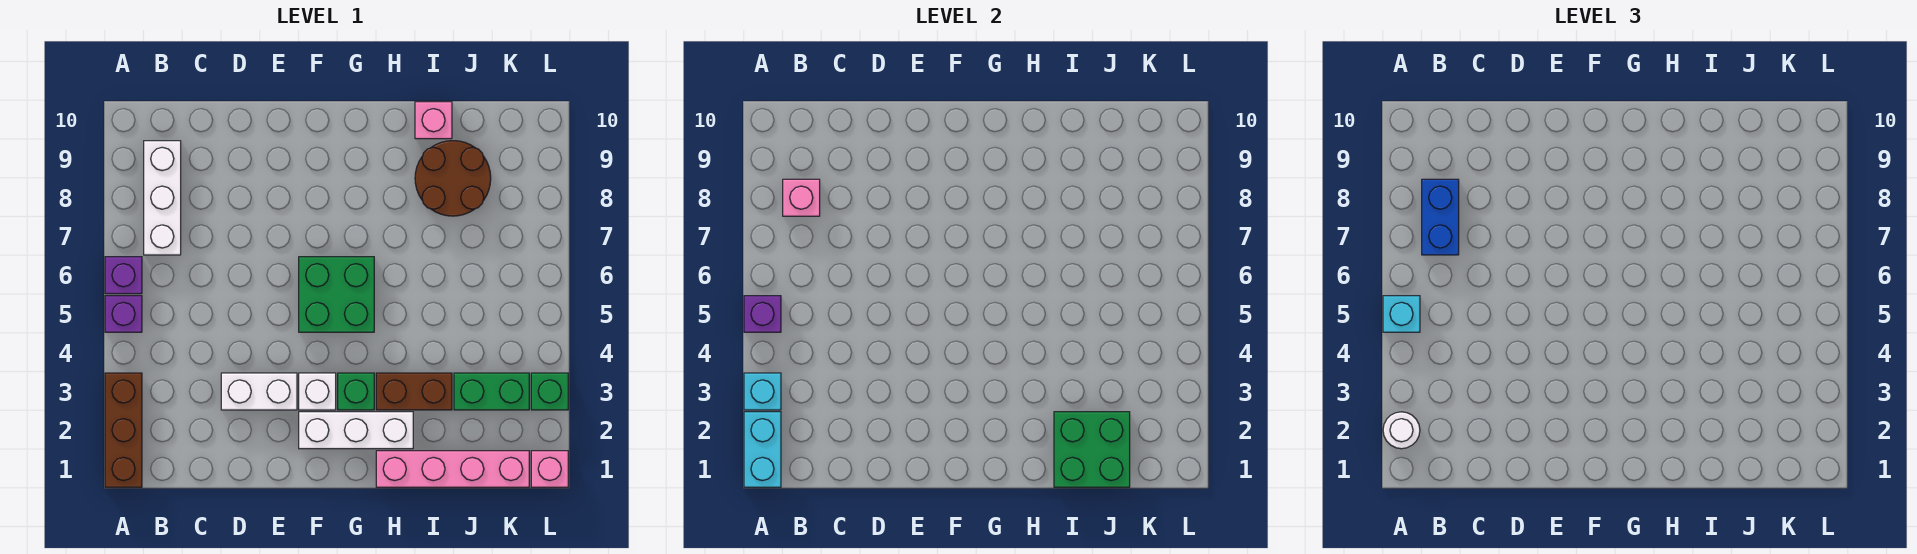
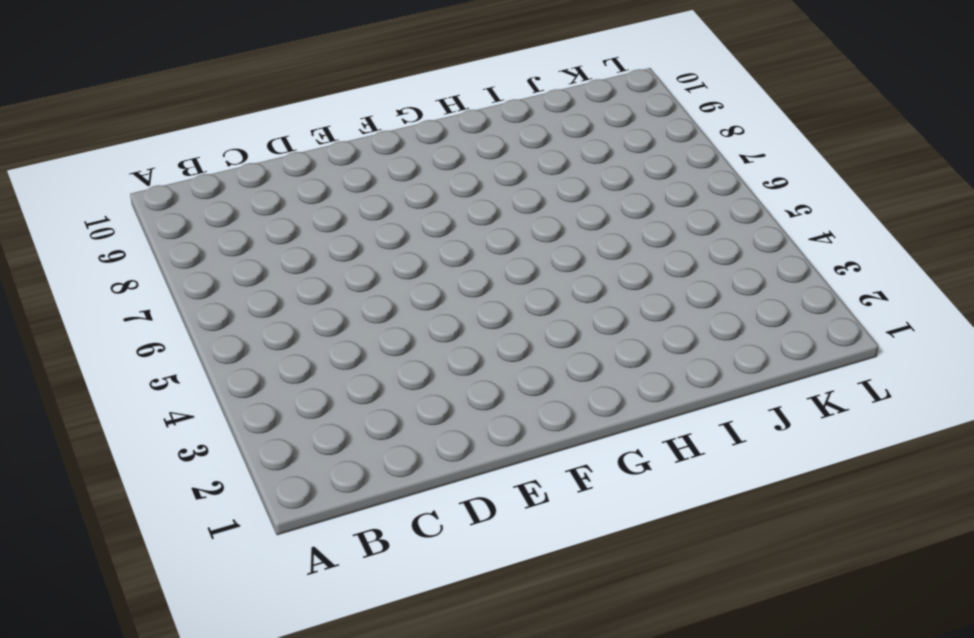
none -> brown 1x3 brick [105,373,142,487]
none -> purple 1x1 brick [105,296,142,332]
none -> purple 1x1 brick [105,257,142,294]

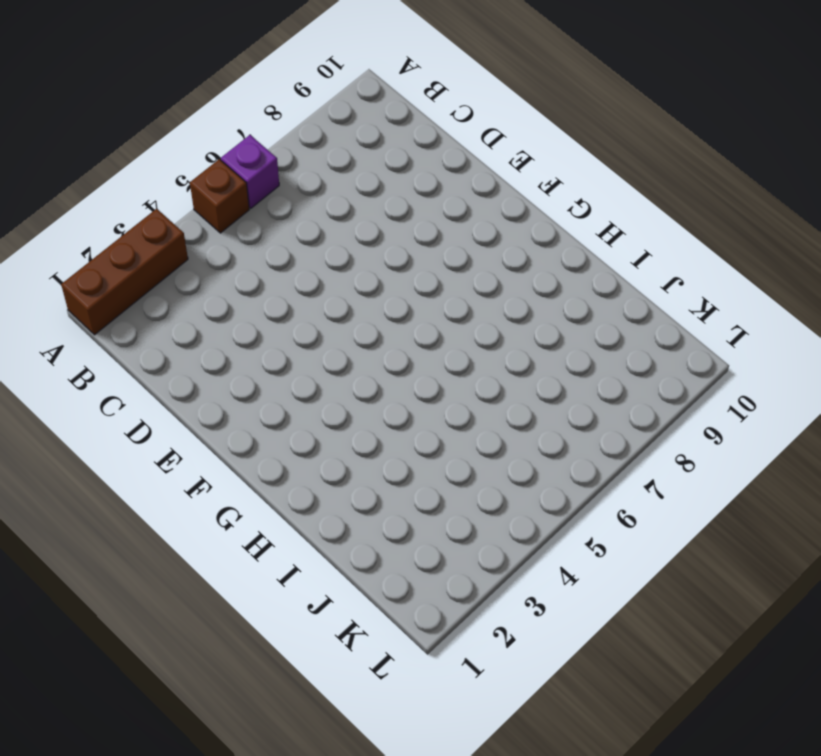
brown 1x1 brick [190,159,249,233] -> purple 1x1 brick [105,296,142,332]
none -> white 1x3 brick [144,141,181,255]
none -> white 1x2 brick [221,373,297,410]
none -> white 1x3 brick [299,412,413,449]

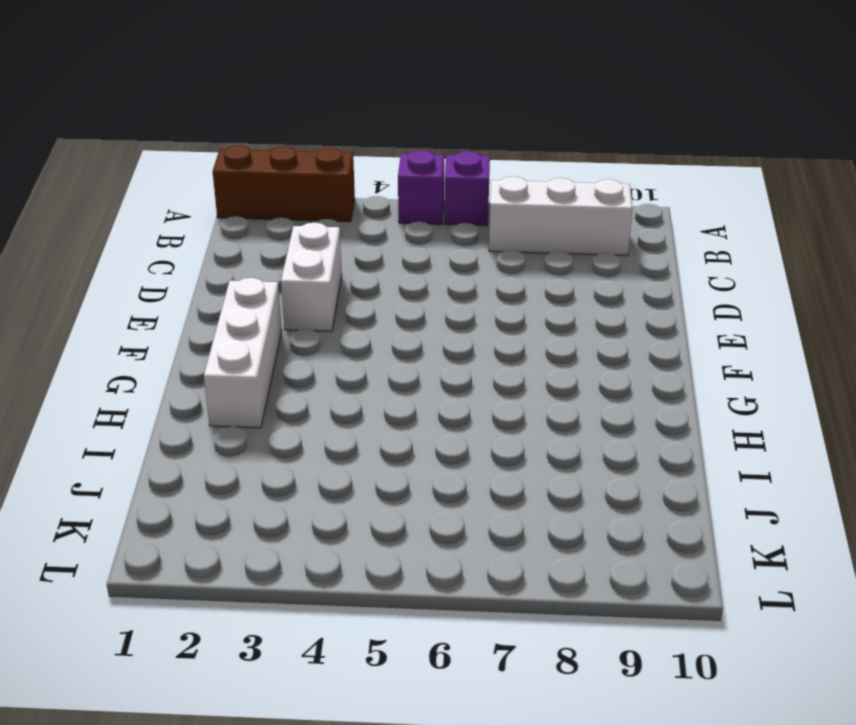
none -> white 1x1 brick [299,373,336,410]
none -> green 2x2 brick [299,257,374,332]
none -> green 1x1 brick [338,373,374,410]

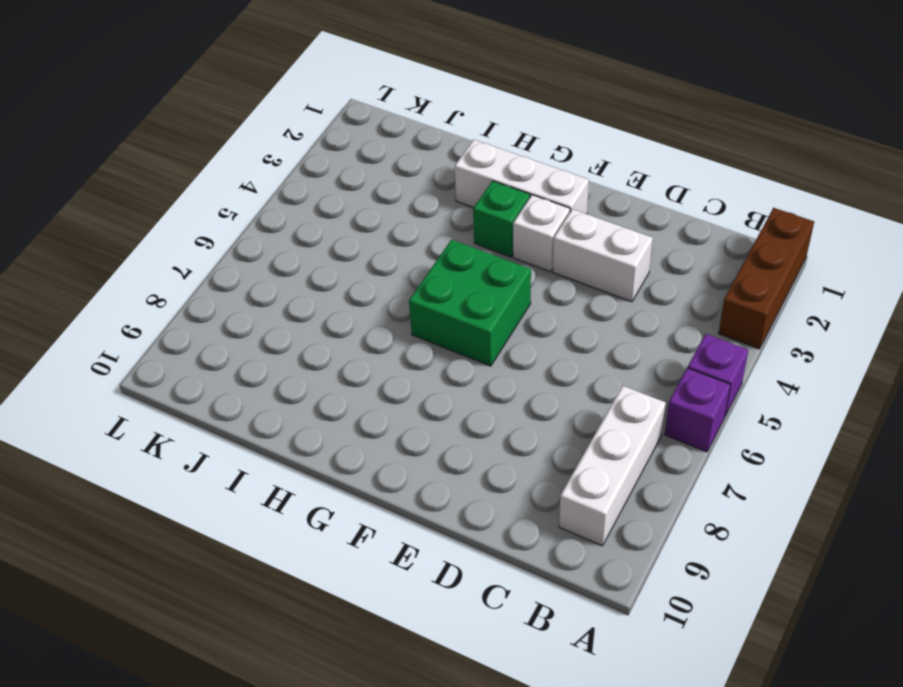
none -> pink 1x4 brick [376,451,529,487]
none -> brown 1x2 brick [376,373,452,410]
none -> brown 2x2 round brick [415,141,491,216]

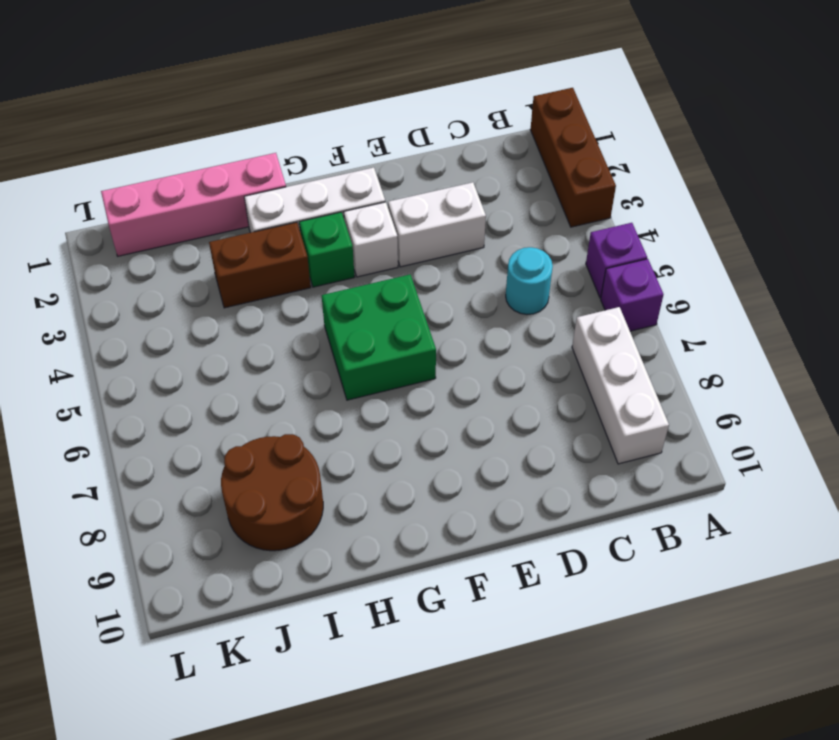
cyan 1x1 round brick [506,247,553,315] -> none
none -> pink 1x1 brick [415,102,452,139]
none -> green 1x2 brick [454,373,529,410]
none -> pink 1x1 brick [531,451,568,487]

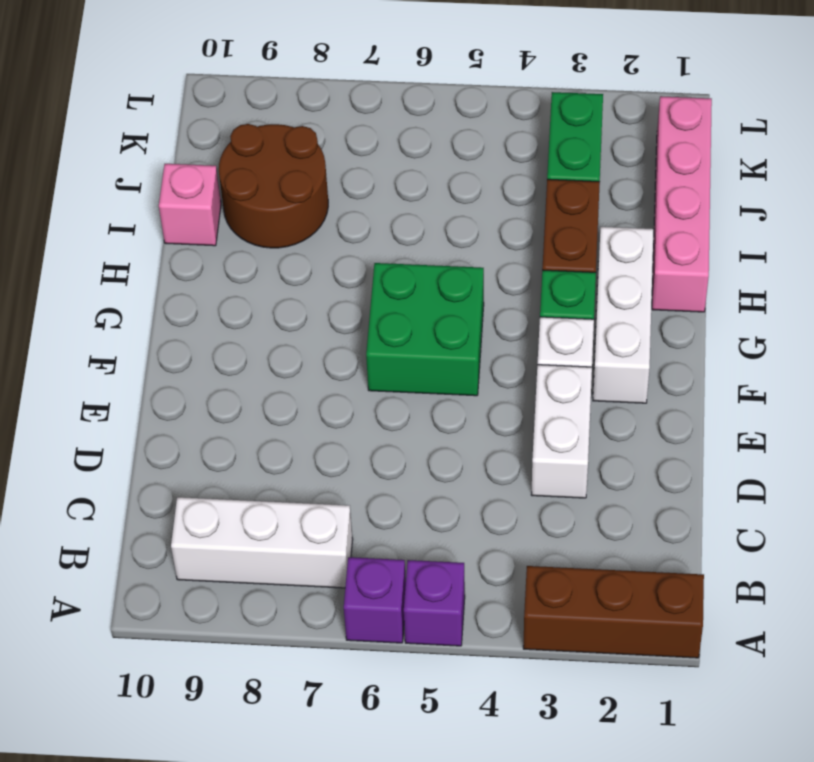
none -> pink 1x1 brick [531,451,568,487]
none -> green 1x1 brick [531,373,568,410]
none -> cyan 1x2 brick [744,412,781,487]

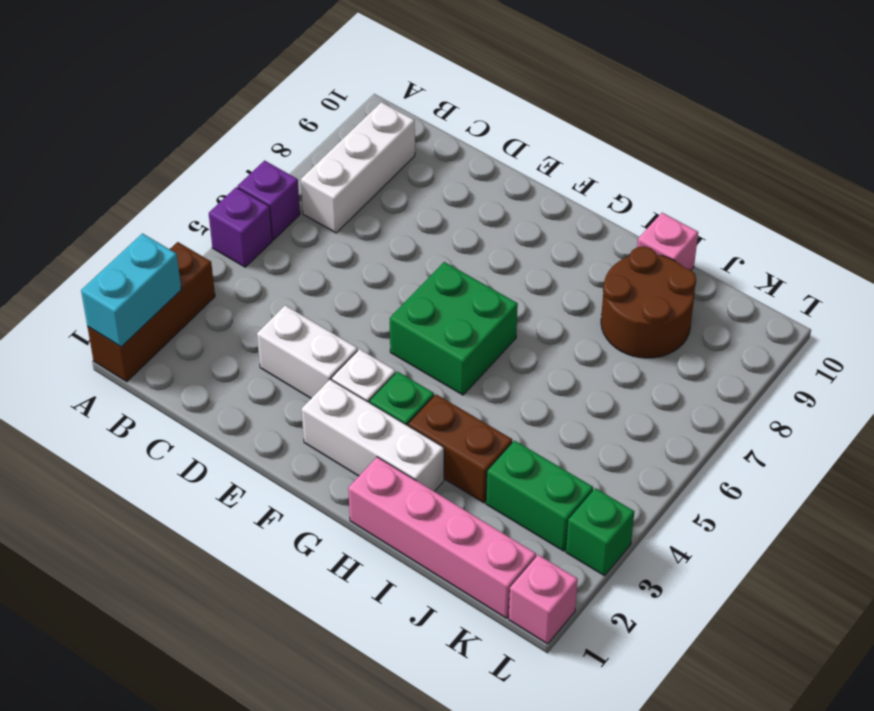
none -> cyan 1x1 brick [744,373,781,410]
none -> purple 1x1 brick [744,296,781,332]
none -> pink 1x1 brick [783,179,820,216]

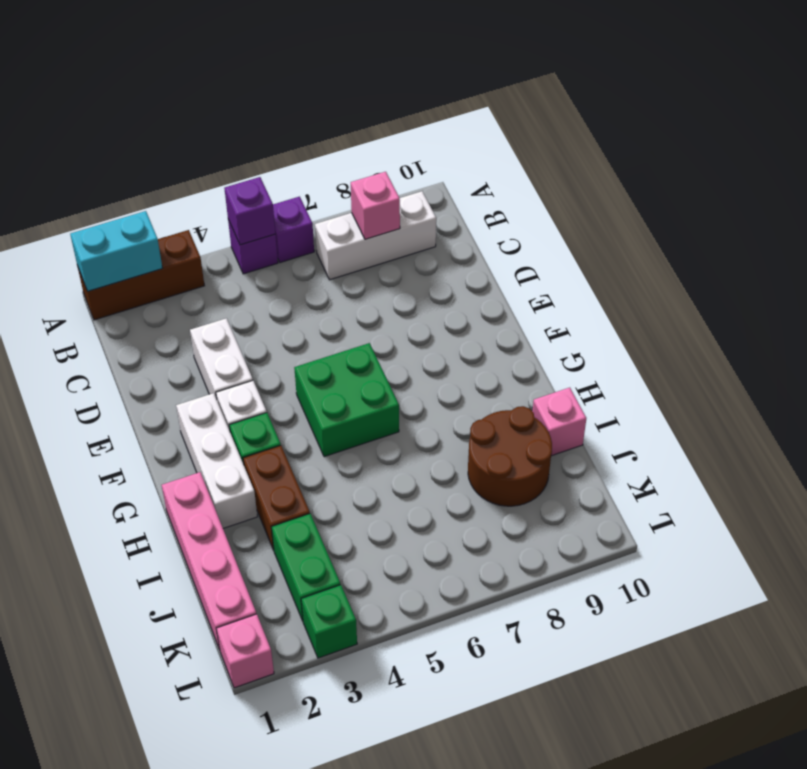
none -> cyan 1x1 brick [744,373,781,410]
none -> green 2x2 brick [1054,412,1130,487]
none -> white 1x1 round brick [1383,412,1420,449]

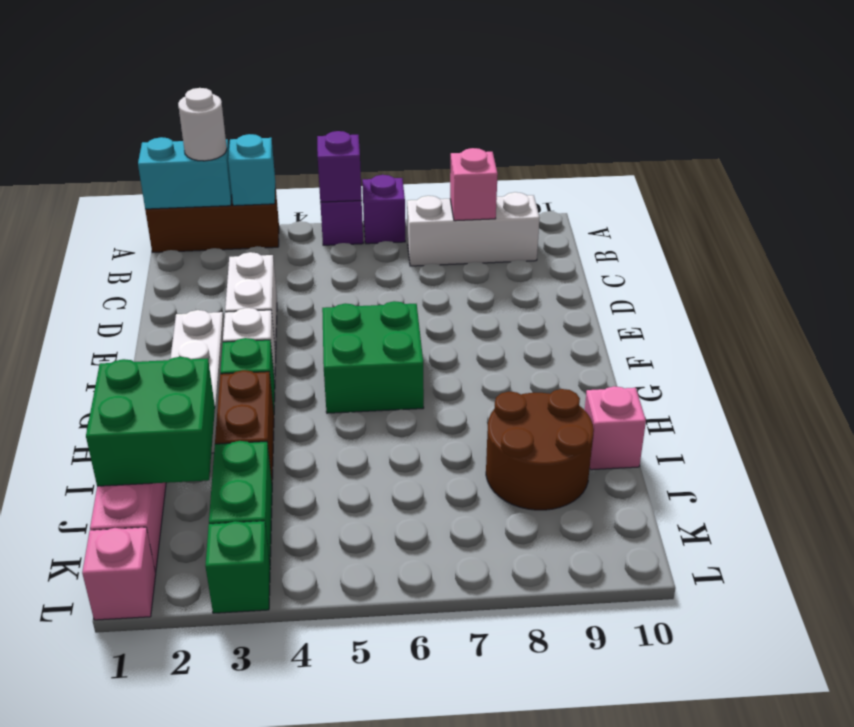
none -> cyan 1x1 brick [1383,296,1420,332]
none -> blue 1x2 brick [1422,179,1459,255]

